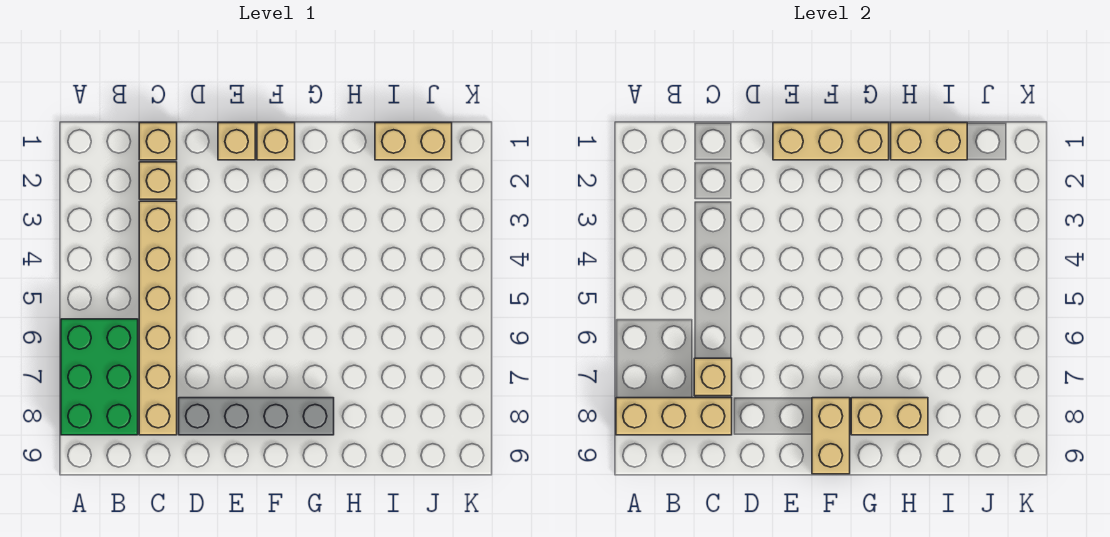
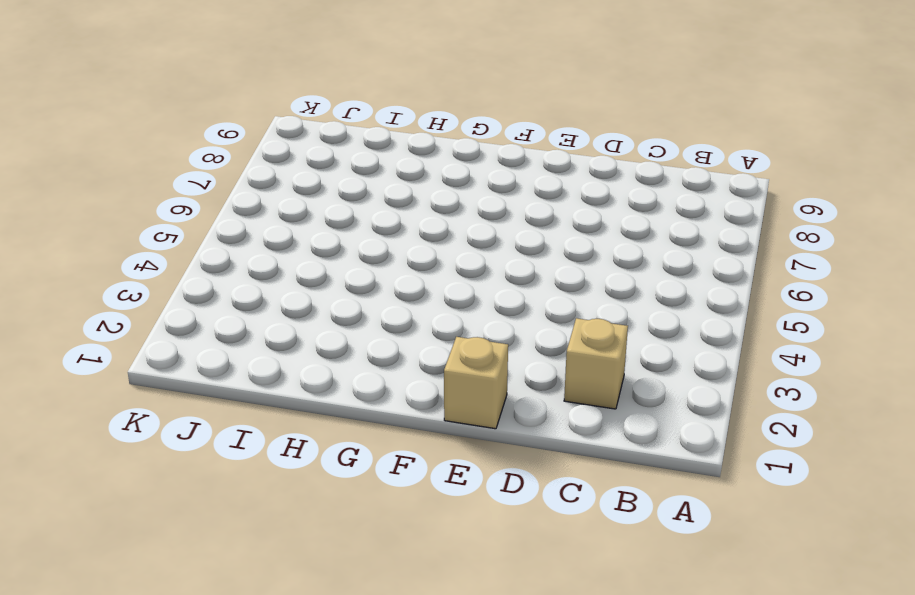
none -> green 2x3 brick [61,319,138,435]
none -> tan 1x1 brick [139,123,177,160]
none -> tan 1x6 brick [139,201,177,435]

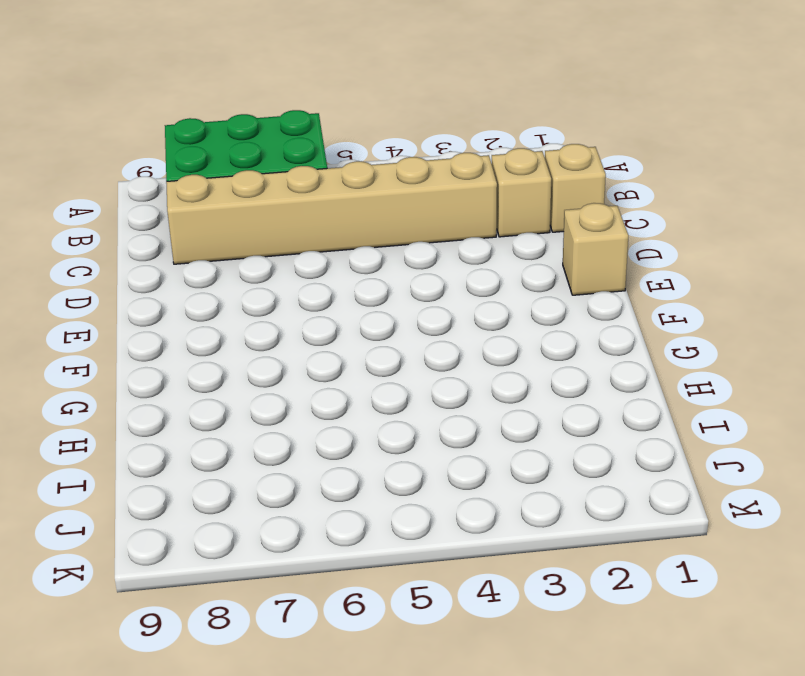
none -> grey 1x4 brick [179,398,334,435]
none -> tan 1x1 brick [257,123,295,160]
none -> tan 1x2 brick [375,123,452,160]

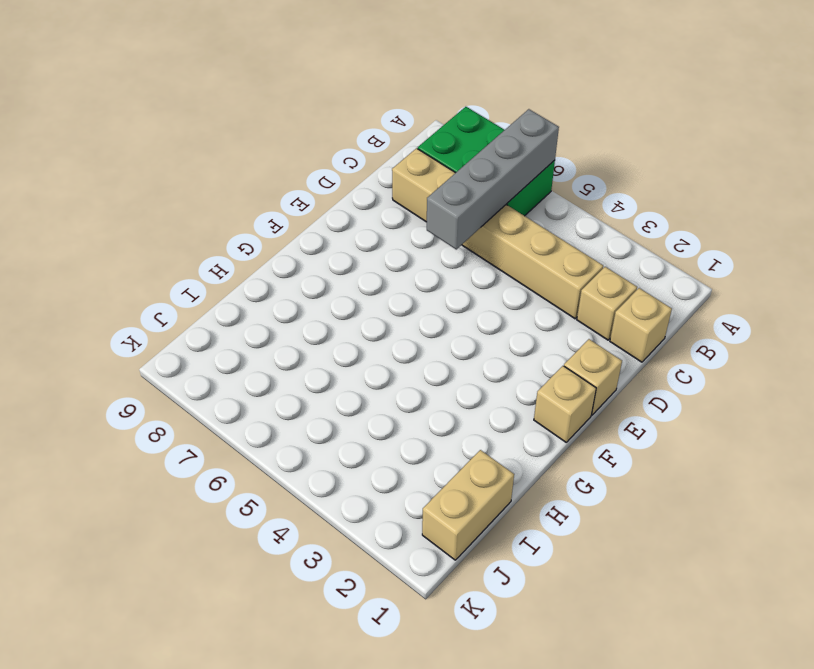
grey 1x4 brick [427,109,559,249] -> grey 1x4 brick moved to [179,398,334,435]
none -> tan 1x3 brick [616,398,732,435]
none -> tan 1x1 brick [694,358,732,396]
none -> tan 1x3 brick [773,123,889,160]

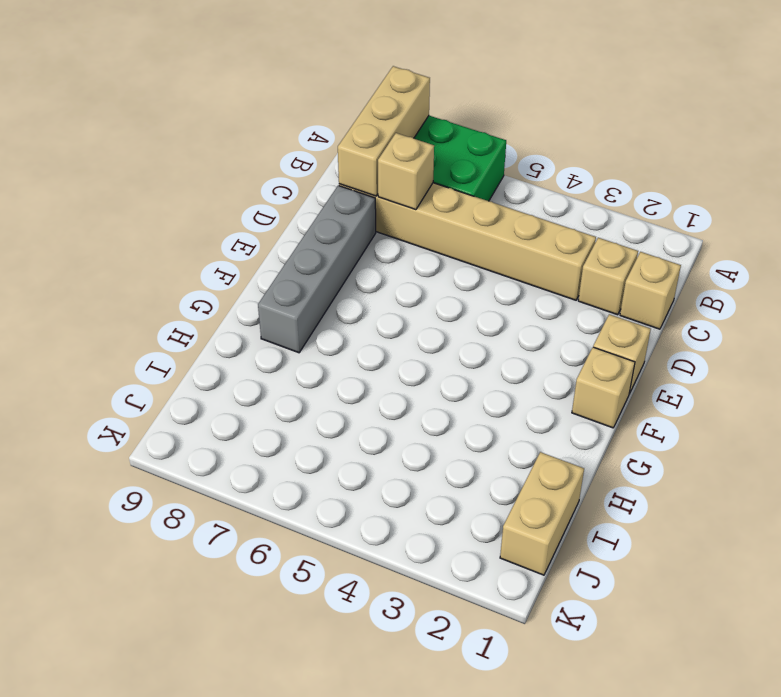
none -> tan 1x3 brick [773,123,889,160]
none -> tan 1x2 brick [812,398,850,474]
none -> tan 1x2 brick [851,398,928,435]

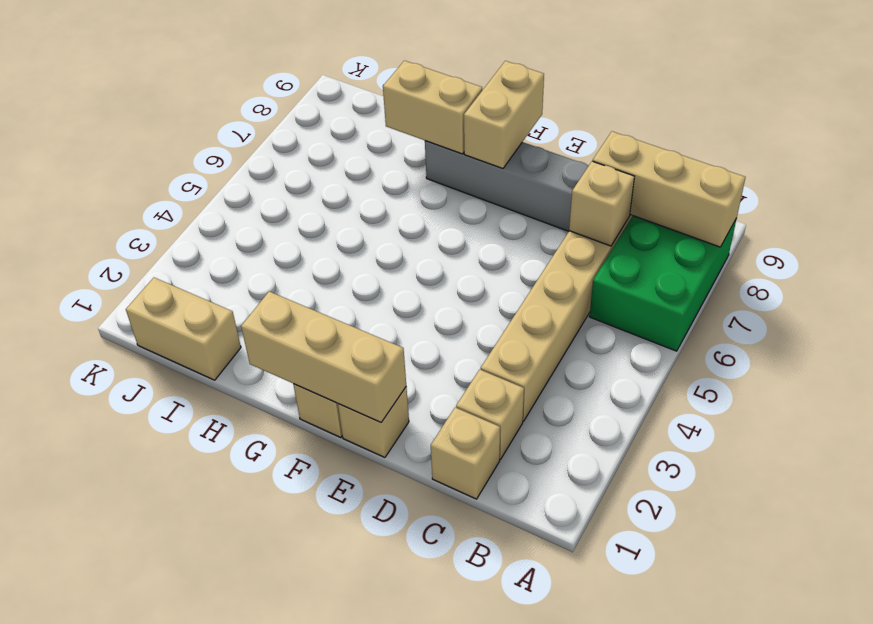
none -> tan 1x2 brick [891,123,967,160]

